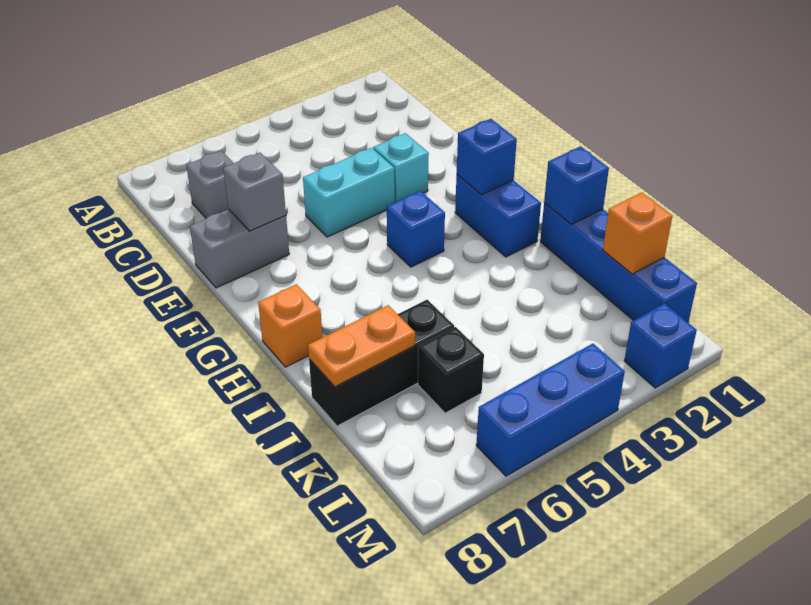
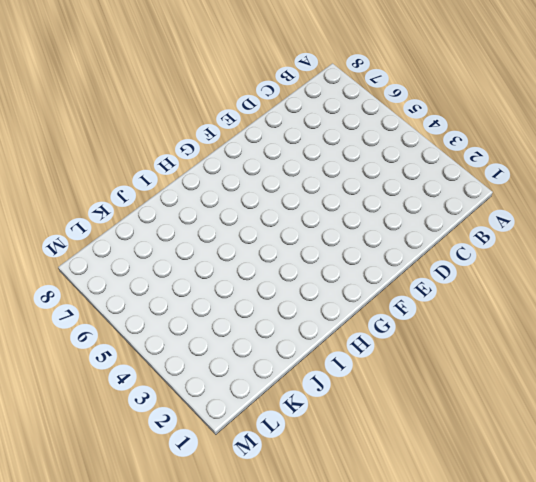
none -> grey 1x1 brick [186,151,233,218]
none -> cyan 1x1 brick [373,133,429,202]
none -> cyan 1x2 brick [303,148,395,237]

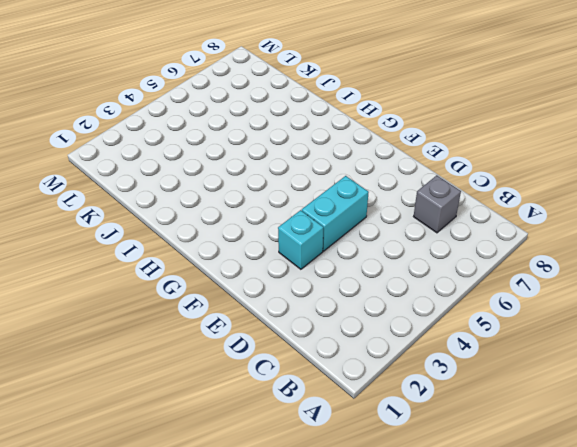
none -> grey 1x2 brick [190,209,289,288]
none -> blue 1x2 brick [455,175,541,257]
none -> blue 1x1 brick [387,191,445,267]

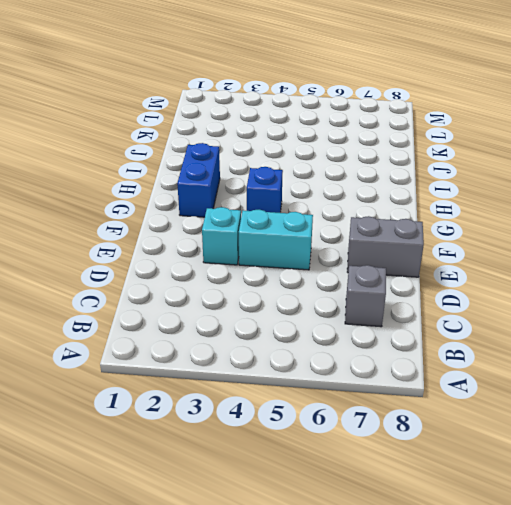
none -> orange 1x1 brick [258,284,322,367]
none -> blue 1x4 brick [540,203,697,322]
none -> black 1x3 brick [309,300,454,426]

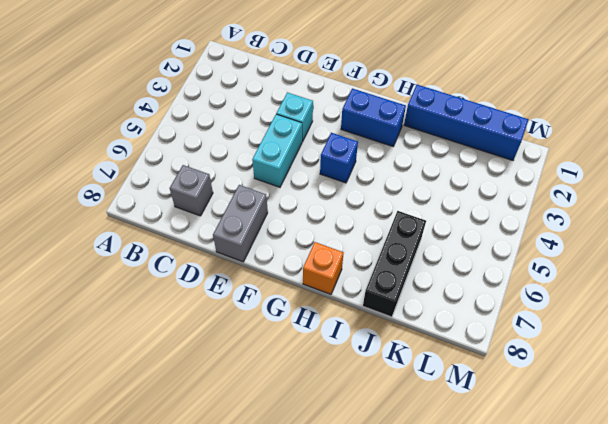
none -> black 1x1 brick [418,327,484,413]
none -> blue 1x1 brick [624,303,697,388]
none -> blue 1x3 brick [476,344,625,476]

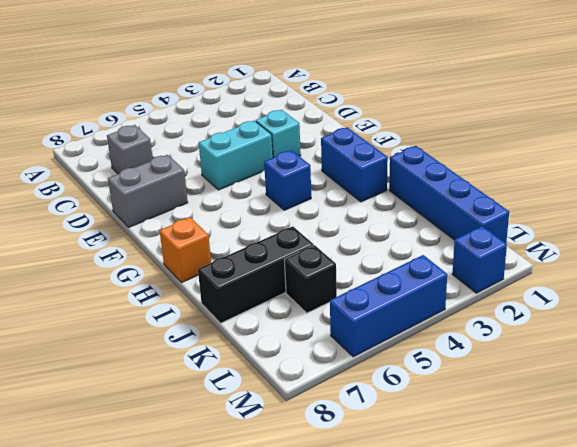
none -> grey 1x1 brick [223,153,286,231]
none -> blue 1x1 brick [457,119,517,195]
none -> blue 1x1 brick [544,146,609,225]

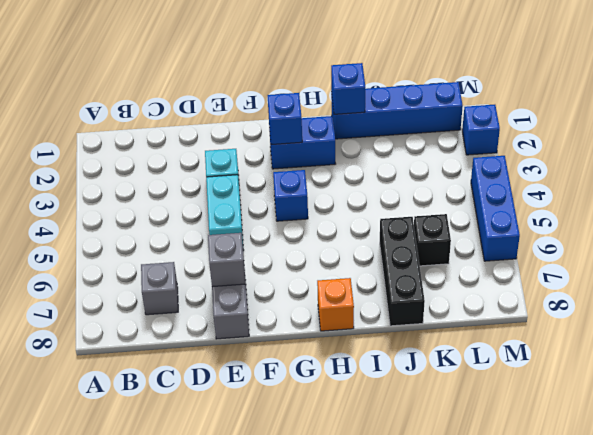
none -> orange 1x2 plate [308,305,415,387]
none -> orange 1x1 brick [603,192,672,274]

